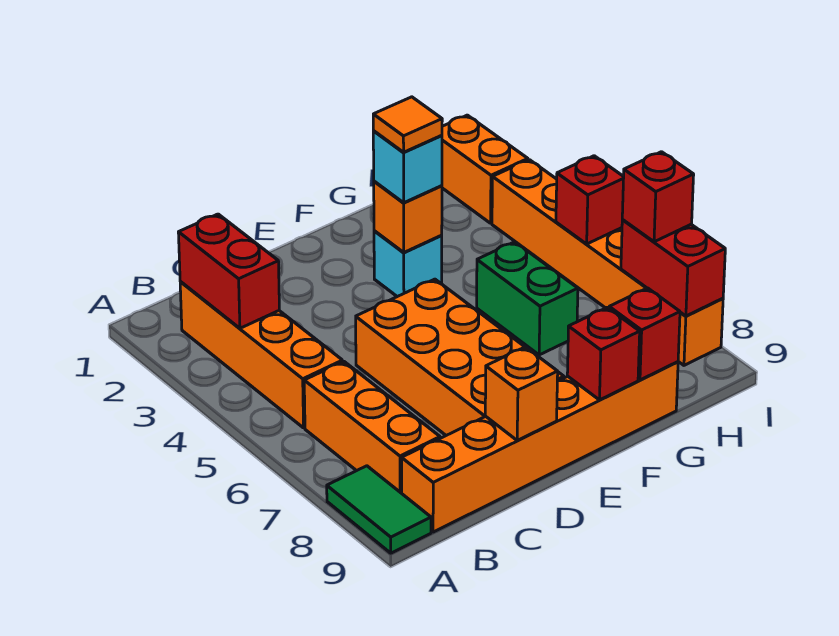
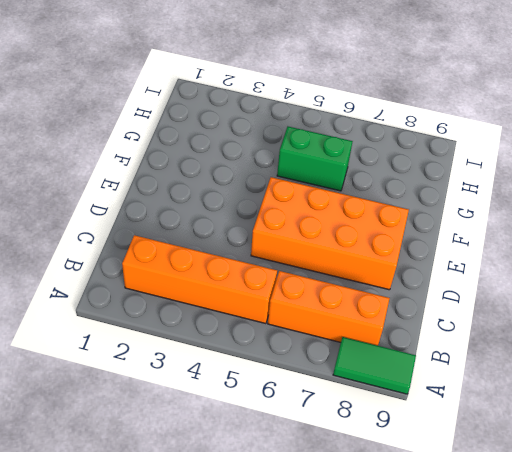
none -> orange 1x6 brick [402,362,678,532]
none -> cyan 1x1 brick [374,231,442,297]
none -> orange 1x2 brick [442,115,528,223]

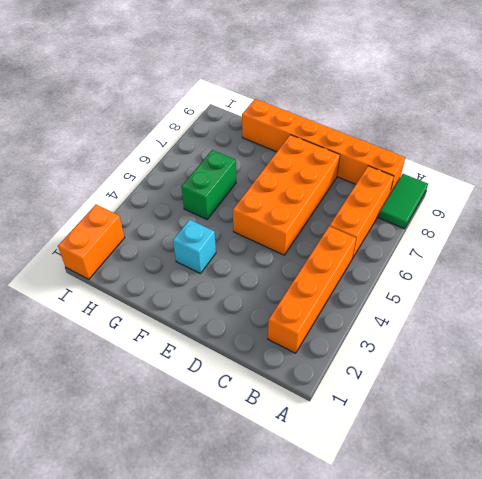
none -> orange 1x6 brick [492,160,723,365]
none -> red 1x2 brick [178,214,279,328]
none -> orange 1x1 brick [485,347,558,440]

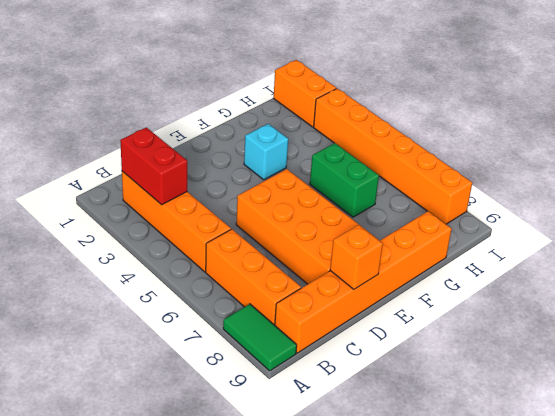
none -> orange 1x1 brick [374,181,442,253]
none -> red 1x1 brick [567,308,640,400]
none -> red 1x1 brick [609,288,680,380]

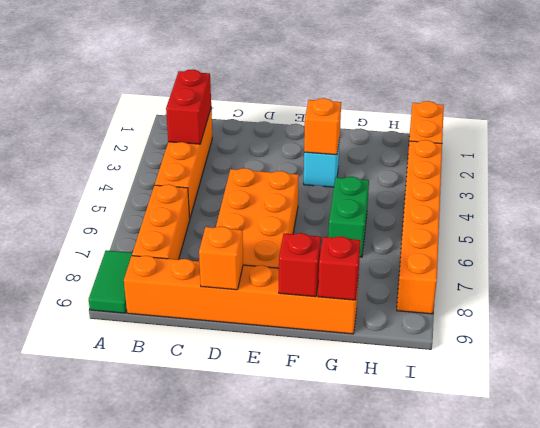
none -> red 1x1 brick [556,156,624,244]
none -> red 1x2 brick [621,220,725,316]
none -> cyan 1x1 brick [373,131,442,203]

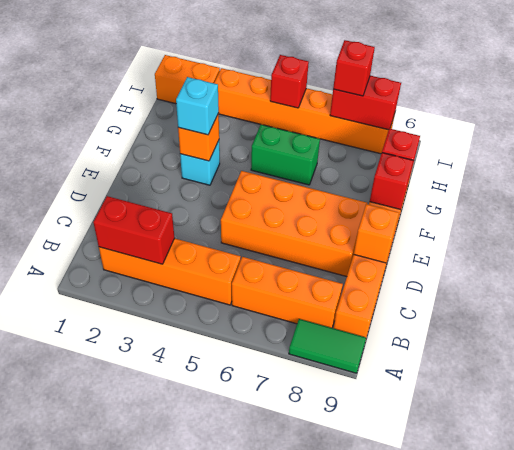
none -> orange 1x1 tile [373,97,442,152]

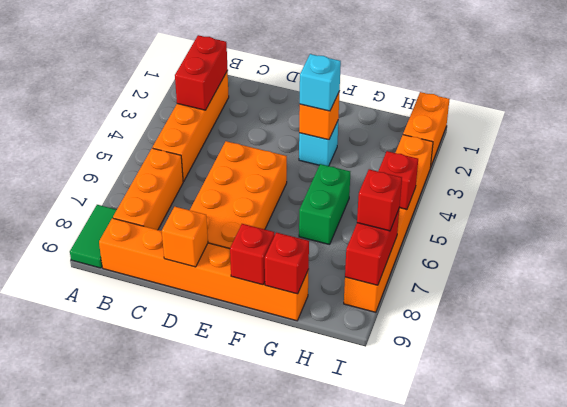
none -> orange 1x1 tile [373,97,442,152]

